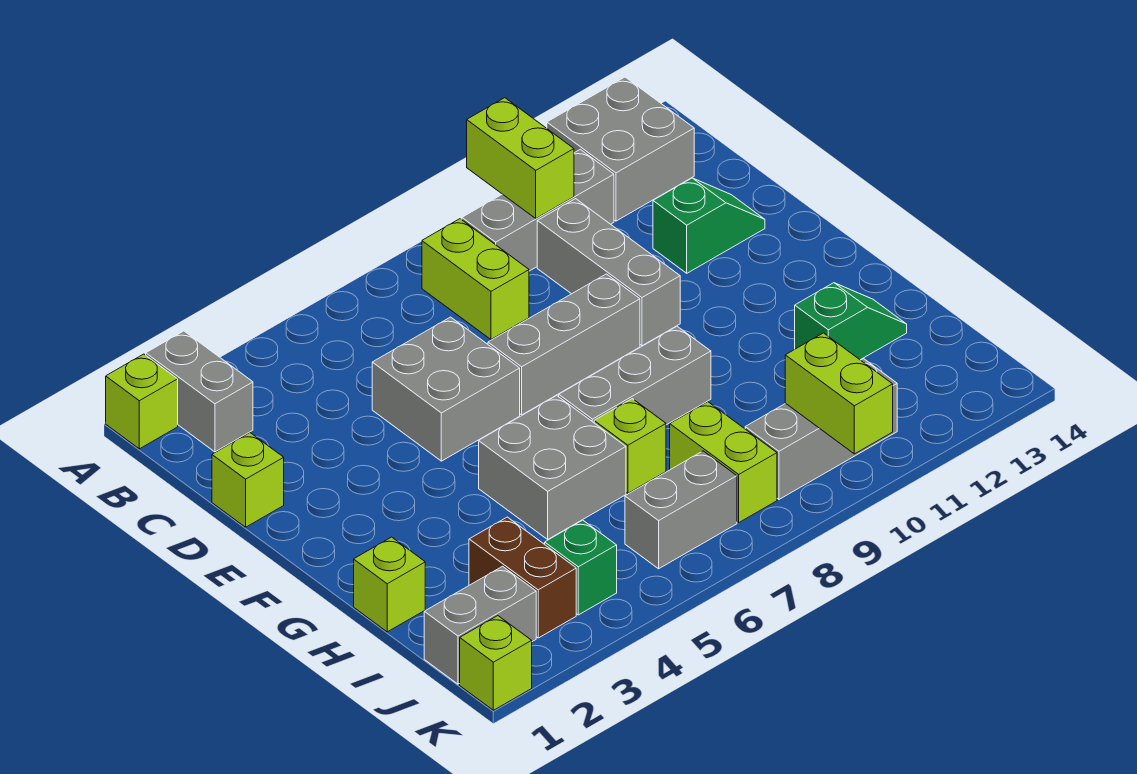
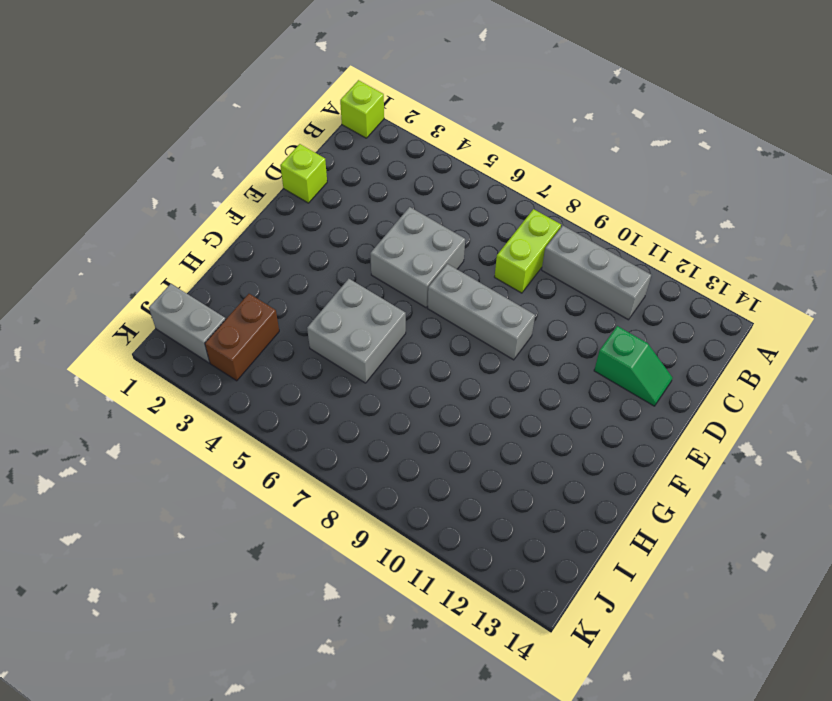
none -> grey 1x2 brick [146,331,253,452]
none -> grey 2x2 brick [547,77,694,221]
none -> grey 1x3 brick [537,199,680,346]

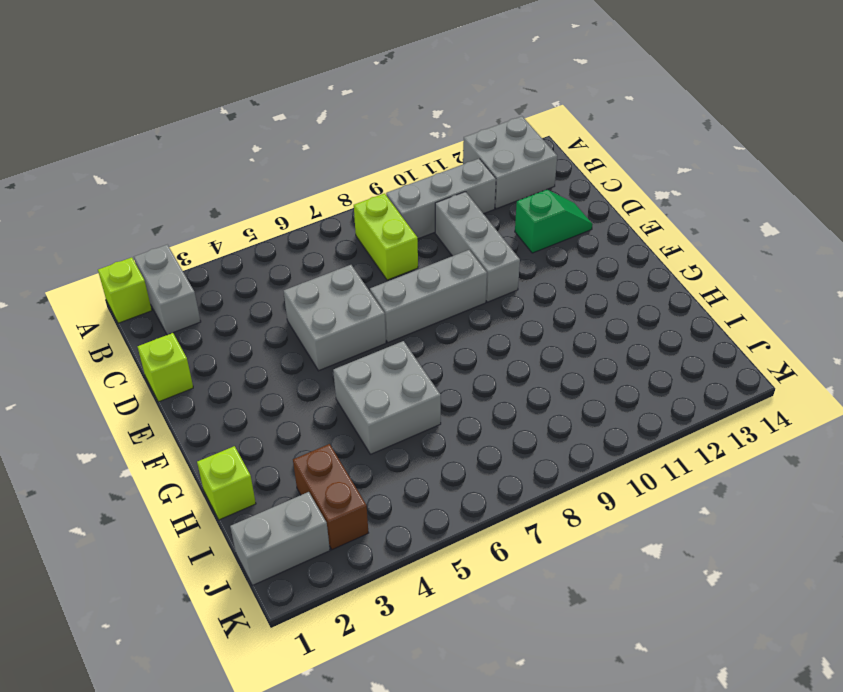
none -> grey 1x3 brick [559,326,711,425]
none -> lime 1x1 brick [594,399,666,493]
none -> green 1x2 slope [795,283,907,360]

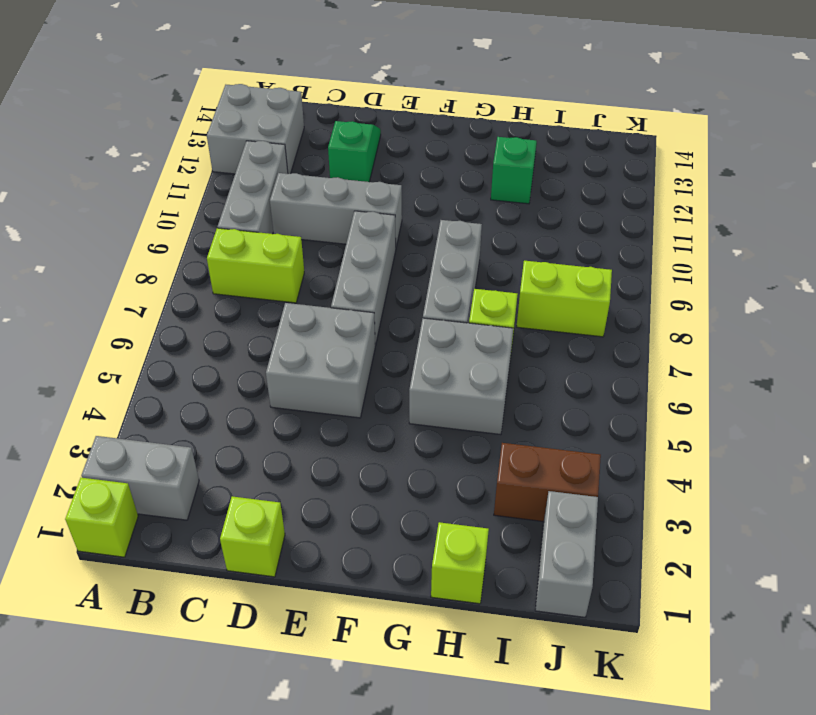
none -> green 1x1 brick [545,520,617,615]
none -> grey 1x2 brick [625,451,737,569]
none -> grey 1x3 brick [745,359,897,499]

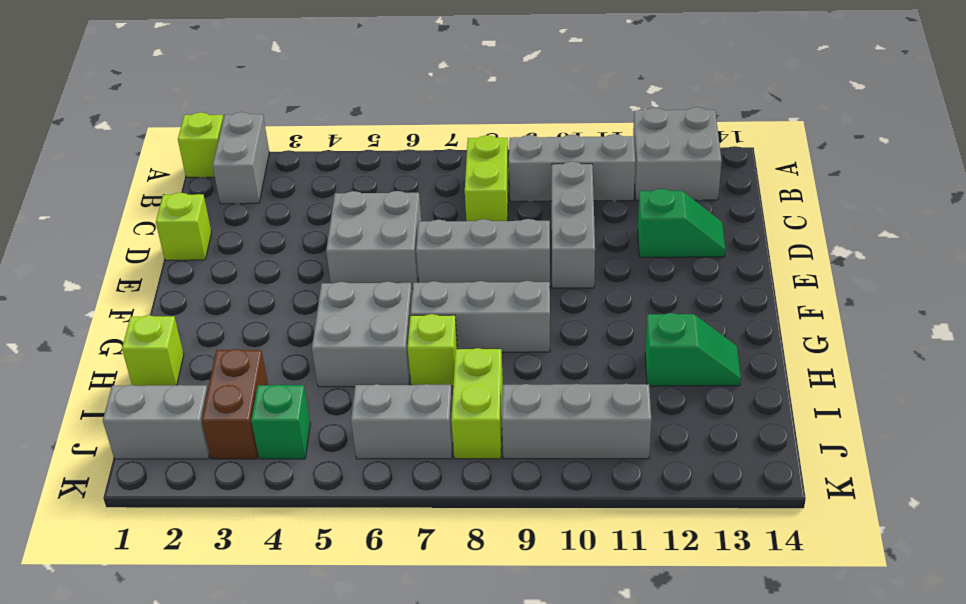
none -> lime 1x1 brick [460,616,532,710]
none -> lime 1x2 brick [467,98,574,218]
none -> lime 1x2 brick [785,333,893,454]

